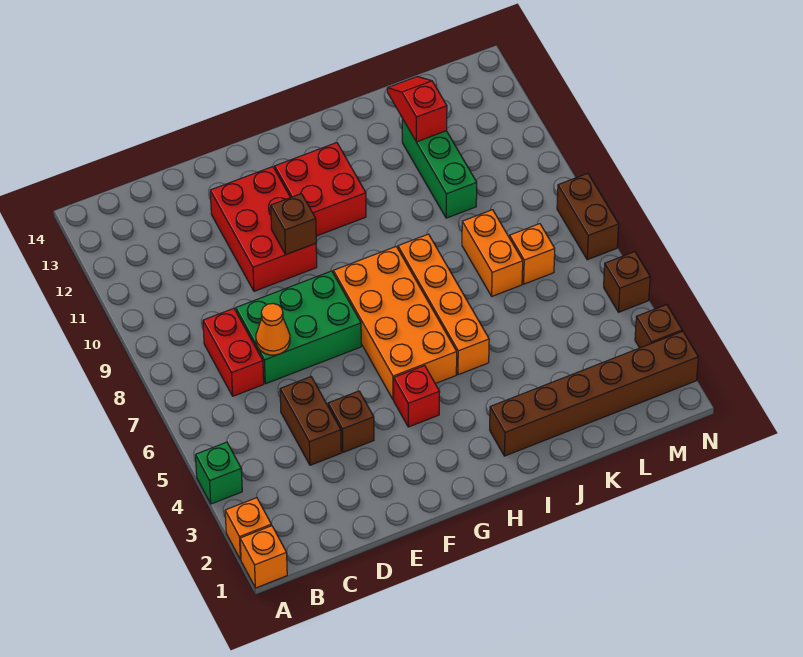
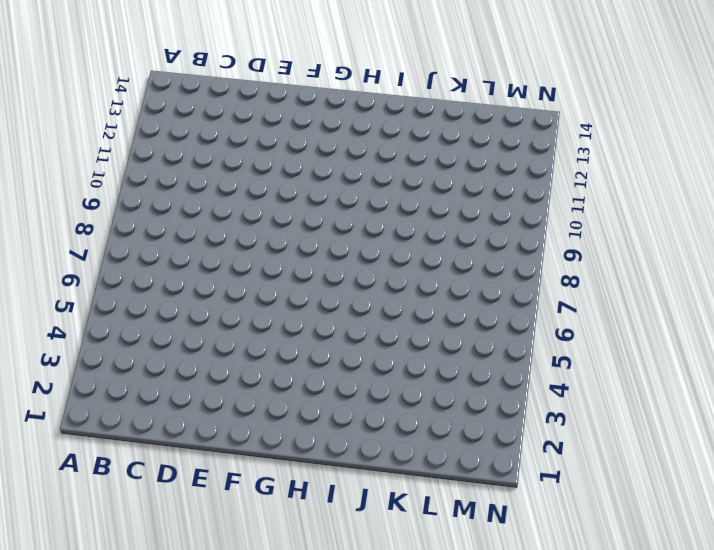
none -> orange 1x1 brick [240,526,287,588]
none -> orange 1x1 brick [225,498,272,560]
none -> green 1x1 brick [196,442,242,504]

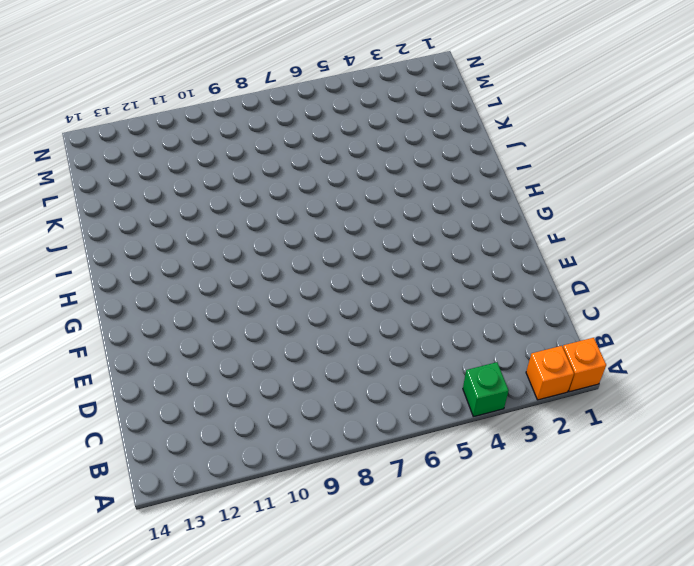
none -> red 1x2 brick [203,308,264,396]
none -> brown 1x2 brick [280,377,341,465]
none -> green 2x3 brick [236,271,361,384]

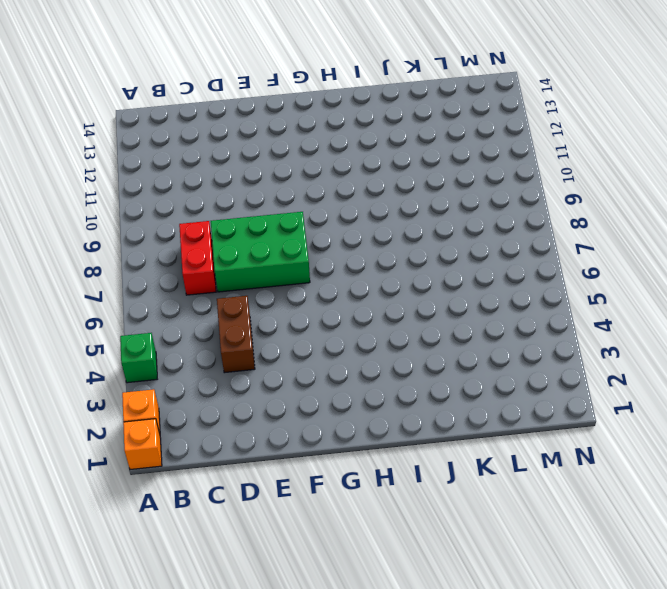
none -> brown 1x1 brick [328,391,374,452]
none -> red 2x3 brick [210,167,317,291]
none -> red 1x1 brick [394,366,440,427]

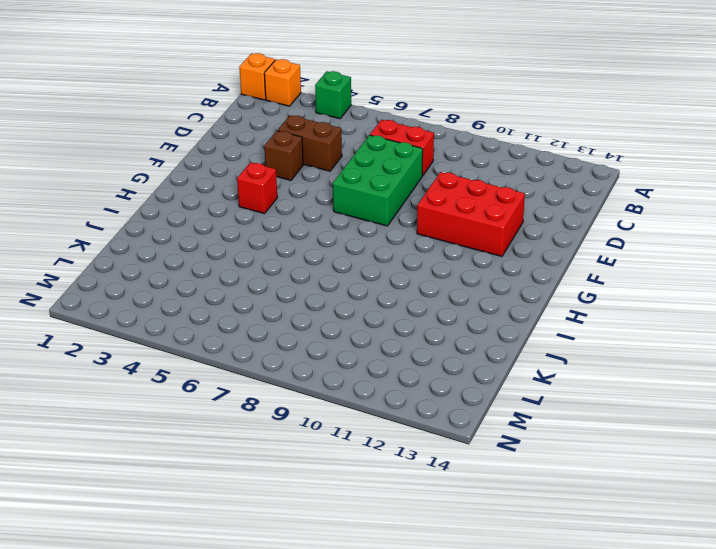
none -> orange 2x4 brick [333,247,457,400]
none -> red 2x2 brick [275,143,366,236]
none -> brown 1x6 brick [490,331,698,456]

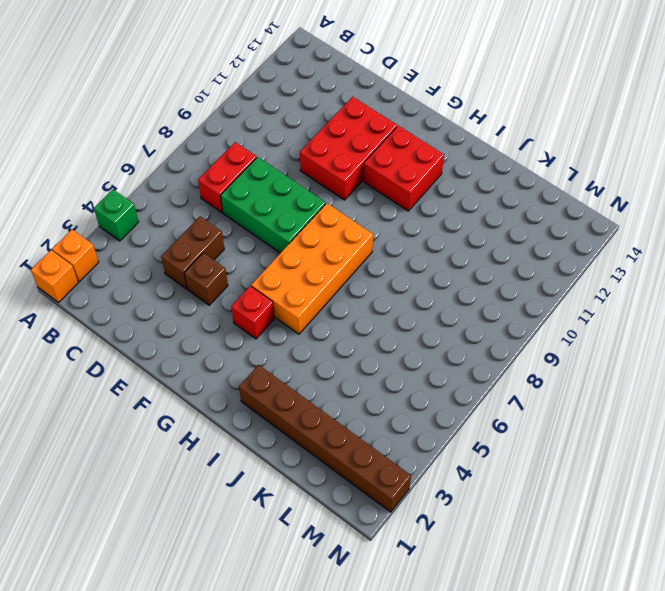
none -> orange 1x4 brick [398,234,489,375]
none -> orange 1x2 brick [462,210,523,296]
none -> green 1x3 brick [402,119,477,218]

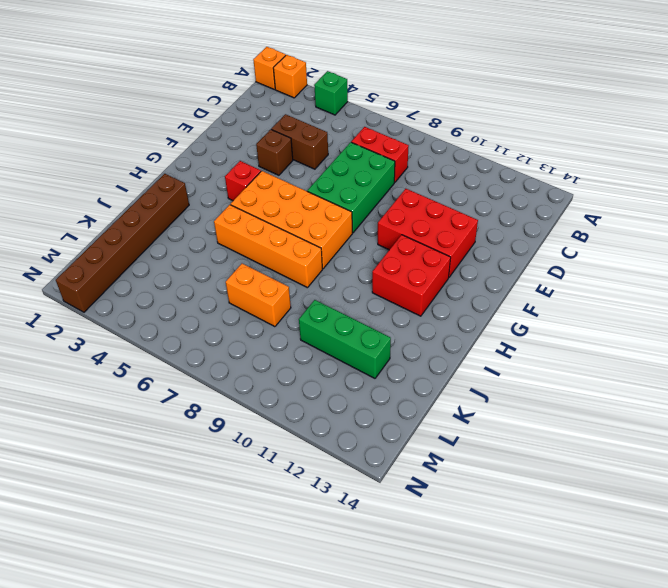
none -> orange 1x1 brick [510,224,555,284]
none -> brown 1x1 brick [635,305,682,348]
none -> brown 1x1 brick [604,252,650,312]

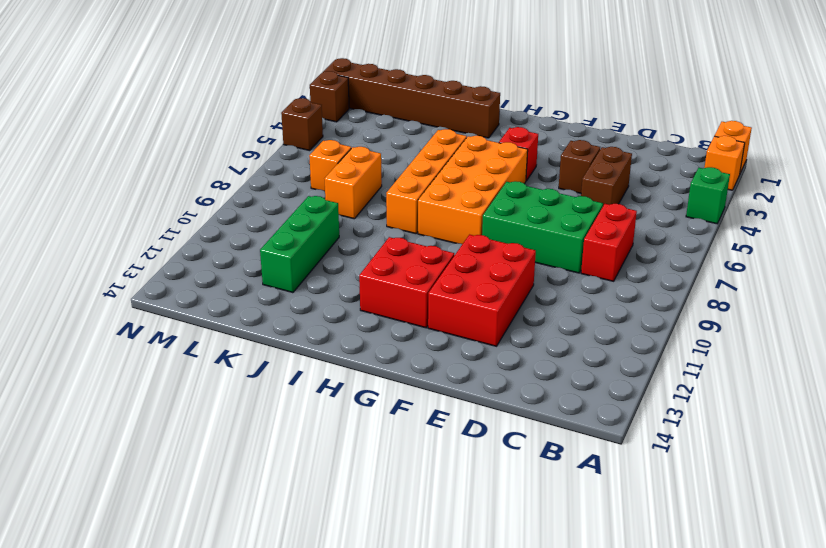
none -> brown 1x2 brick [557,173,619,260]
none -> orange 1x1 cone [256,304,290,355]
none -> brown 1x1 brick [271,194,316,255]

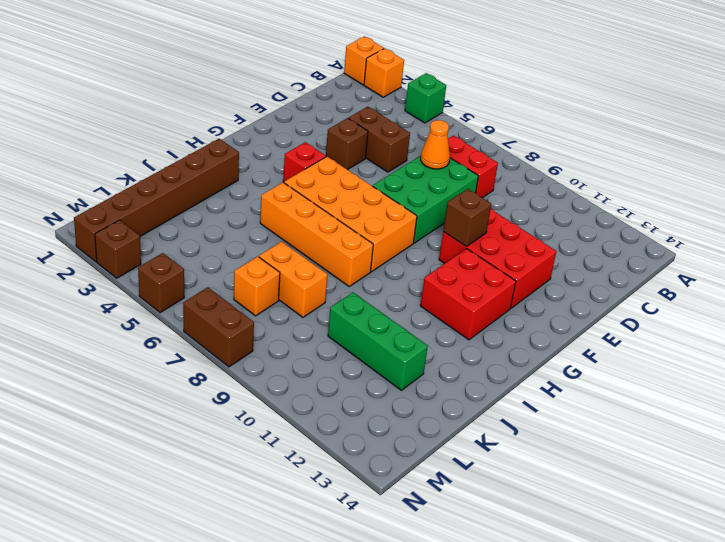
none -> red 1x2 slope [387,77,447,142]

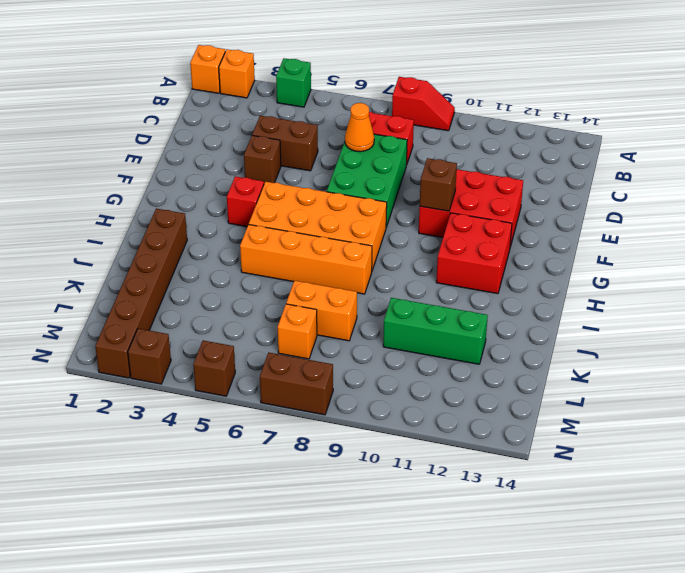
red 1x2 slope [392,77,455,131] -> red 1x2 slope moved to [387,77,447,142]

